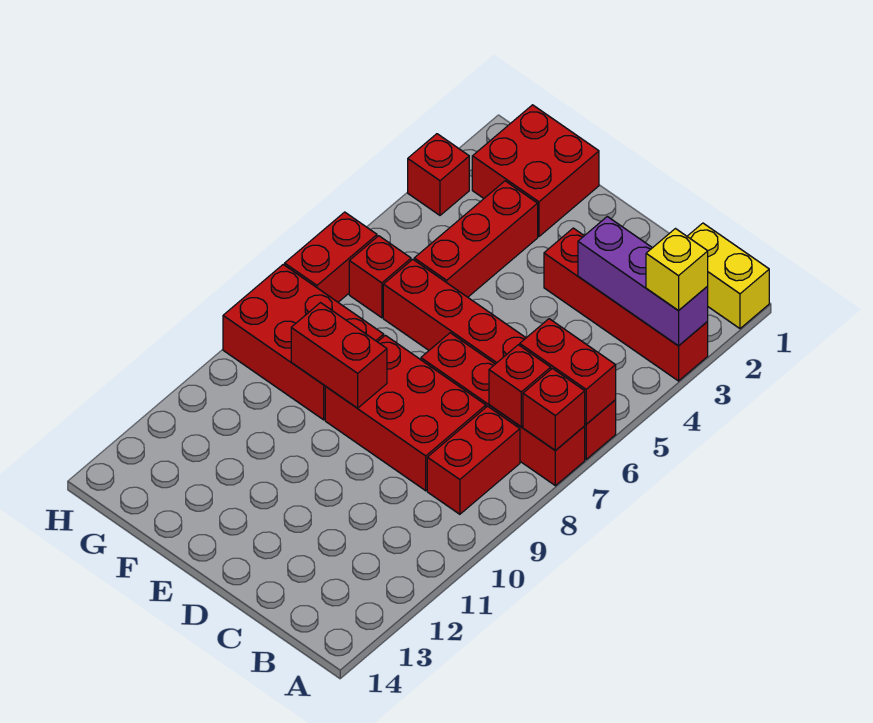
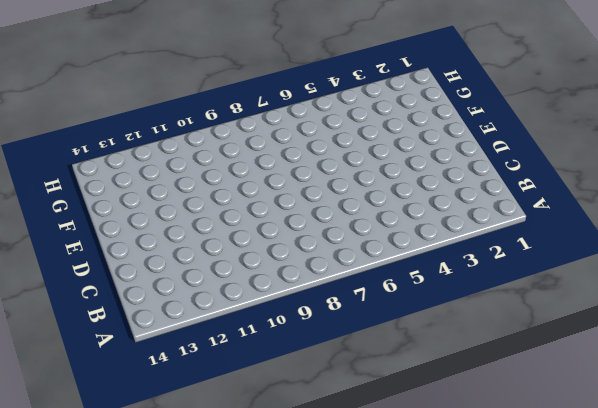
none -> yellow 1x2 brick [687,223,769,329]
none -> red 1x4 brick [544,228,708,381]
none -> red 1x6 brick [383,259,616,459]

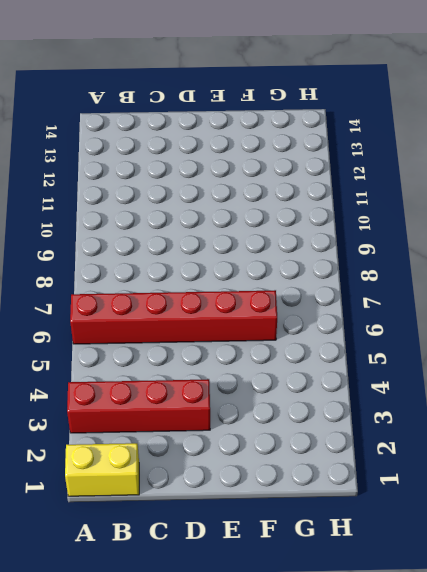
none -> red 1x4 brick [421,333,585,486]
none -> red 1x2 brick [427,406,520,514]
none -> red 2x3 brick [325,335,486,491]

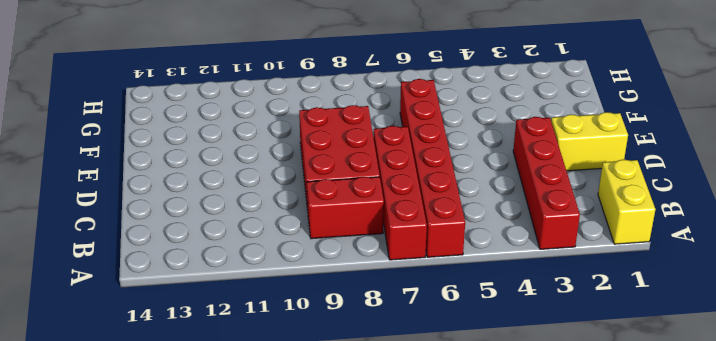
yellow 1x2 brick [551,112,628,171] -> none
none -> red 2x2 brick [472,105,599,237]
none -> red 1x3 brick [414,181,538,297]
none -> red 2x3 brick [223,265,384,420]

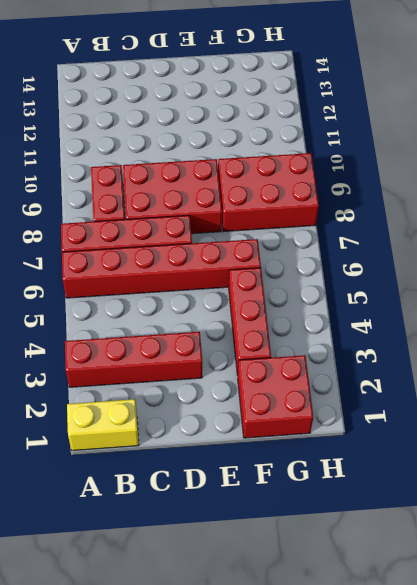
none -> red 1x1 brick [349,236,411,318]
none -> red 1x1 brick [408,134,469,215]
none -> red 1x2 brick [285,212,377,302]

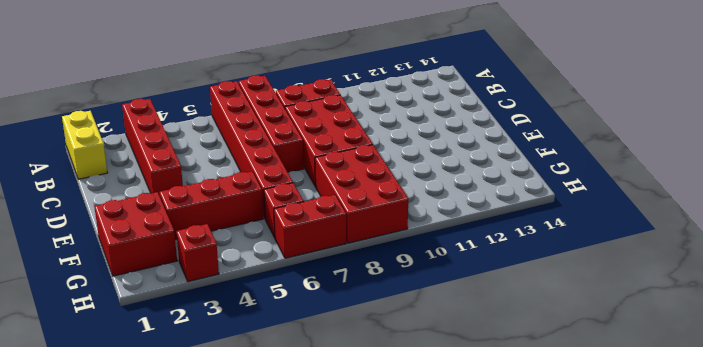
none -> purple 1x3 brick [578,217,708,346]
none -> red 1x2 brick [520,319,616,424]
none -> red 1x1 brick [523,368,585,451]

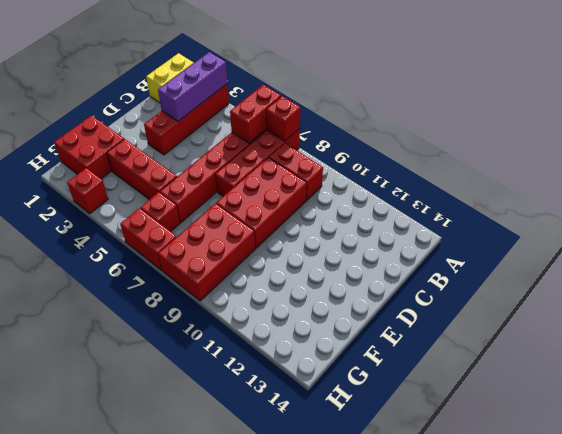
none -> red 1x1 brick [489,345,551,427]
none -> red 1x2 brick [291,303,387,408]
none -> yellow 1x1 brick [646,229,708,311]

